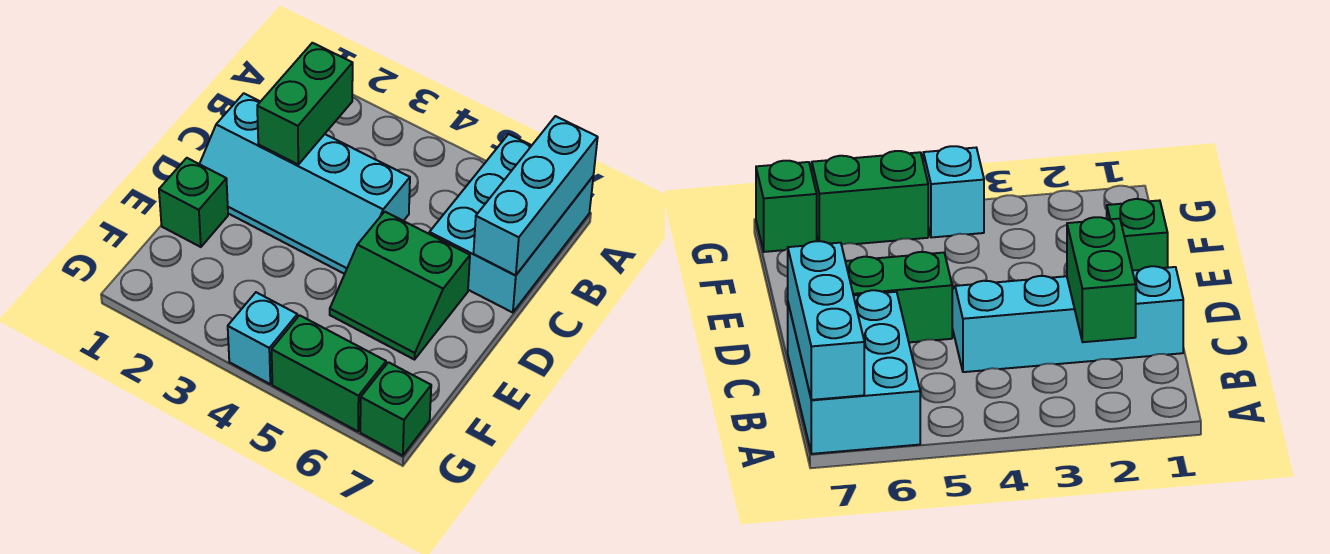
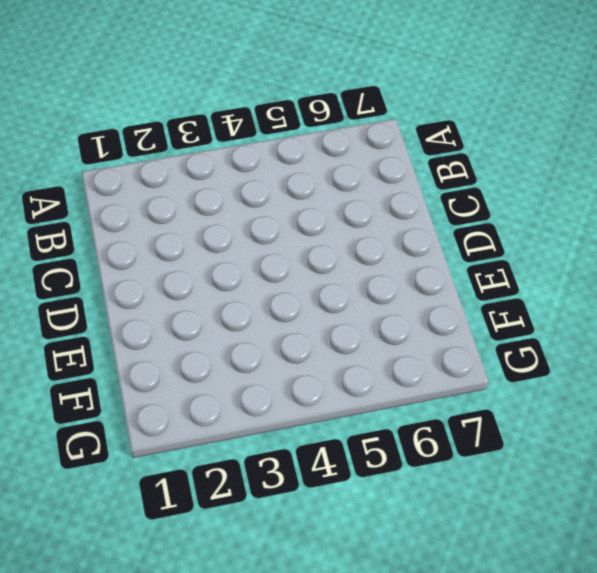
none -> cyan 2x3 brick [429,134,593,313]
none -> cyan 2x4 slope [200,93,410,274]

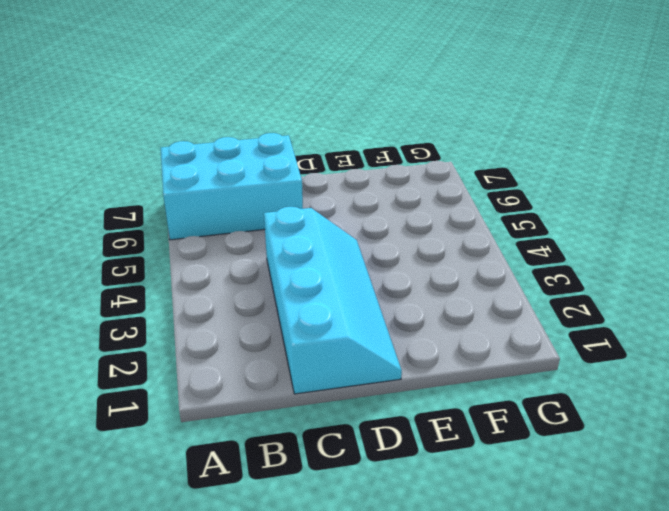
none -> green 2x2 slope [330,212,470,360]
none -> green 1x1 brick [159,158,228,247]

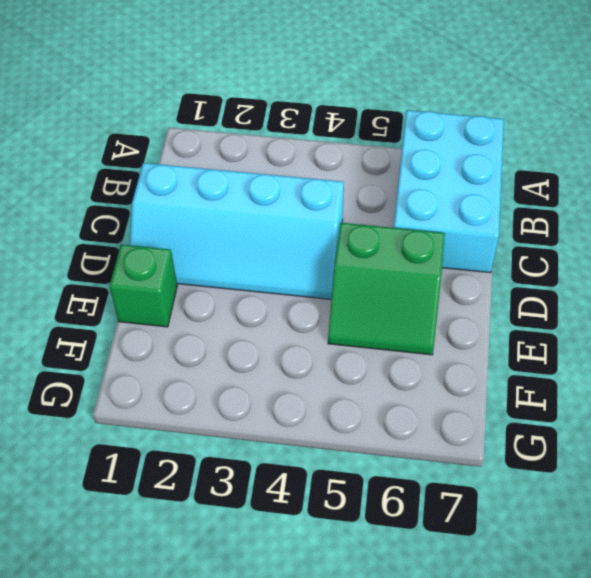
none -> cyan 1x1 brick [228,292,297,384]
none -> green 1x2 brick [272,315,386,431]

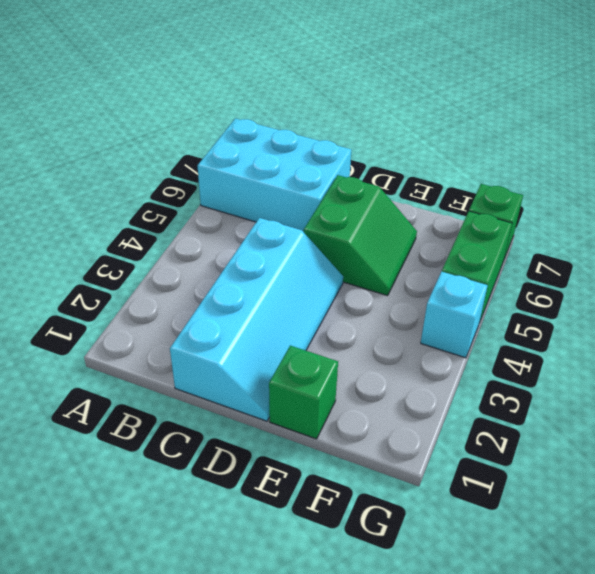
none -> cyan 1x3 brick [474,116,598,275]
none -> green 1x2 brick [257,43,353,164]

